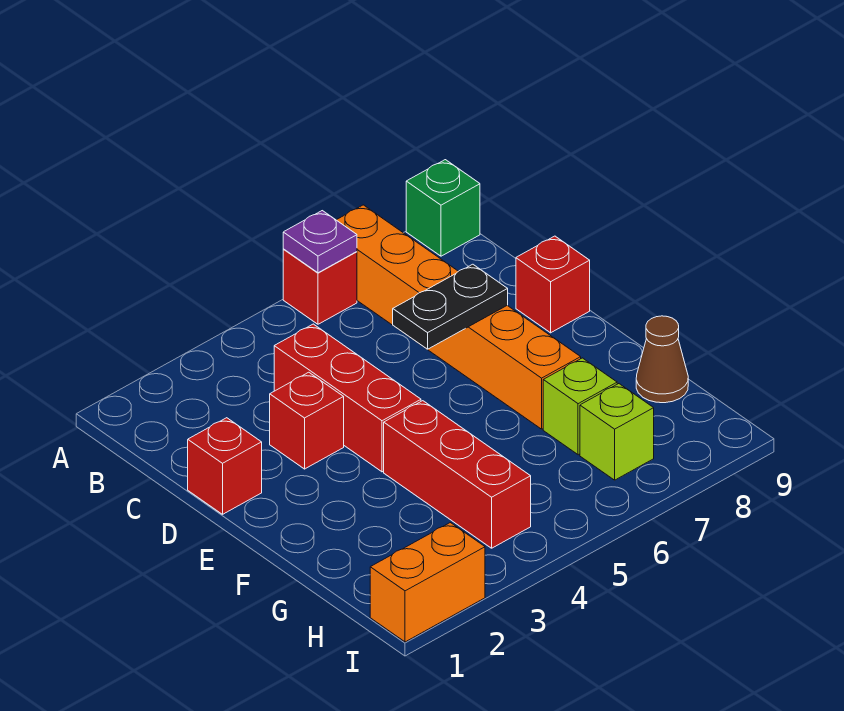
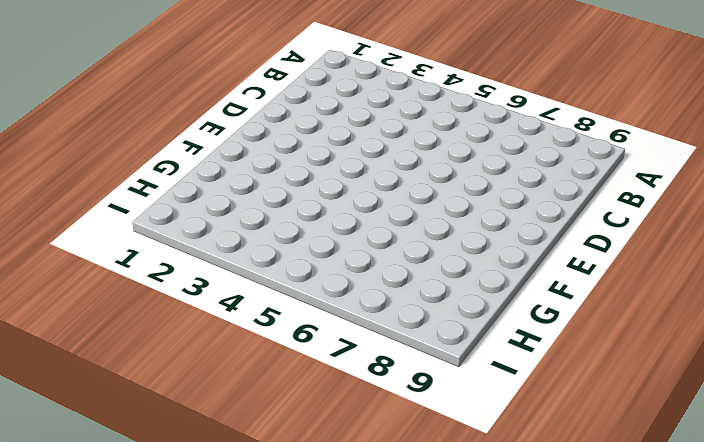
none -> red 1x1 brick [283,249,357,324]
none -> orange 1x6 brick [337,205,581,429]
none -> green 1x1 brick [406,160,480,256]

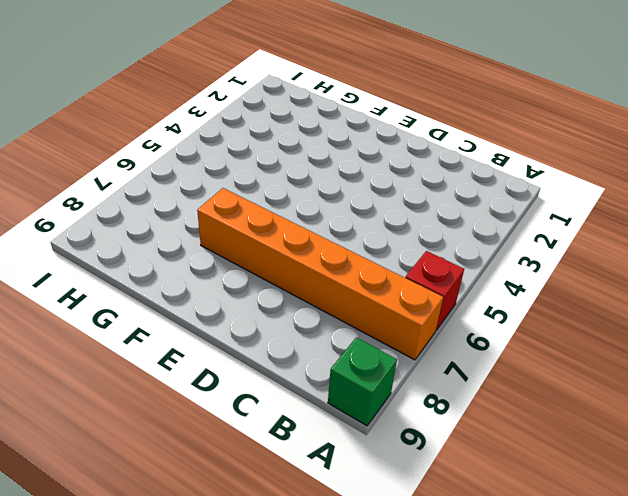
none -> red 1x3 brick [274,324,421,472]
none -> red 1x1 brick [188,418,262,514]
none -> red 1x1 brick [270,372,344,469]

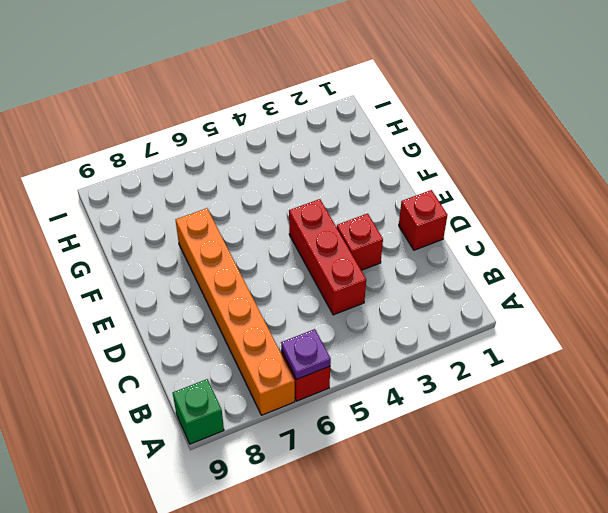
none -> red 1x1 brick [516,236,590,333]
none -> red 1x3 brick [384,401,531,548]
none -> lime 1x1 brick [543,358,617,455]

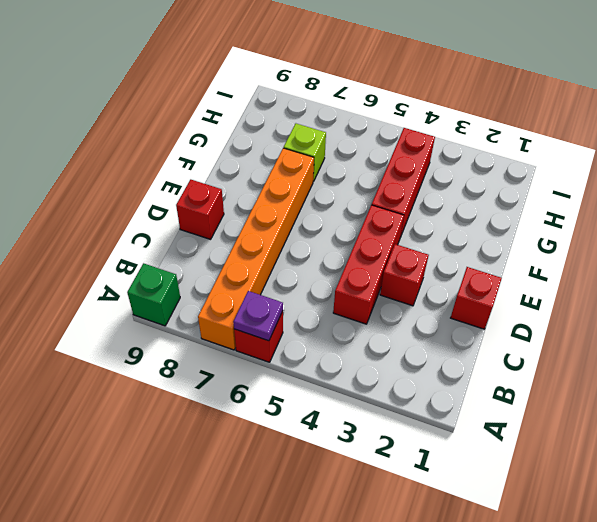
none -> brown 1x1 cone [636,316,688,403]
none -> lime 1x1 brick [580,384,654,480]
none -> orange 1x2 brick [370,523,485,642]

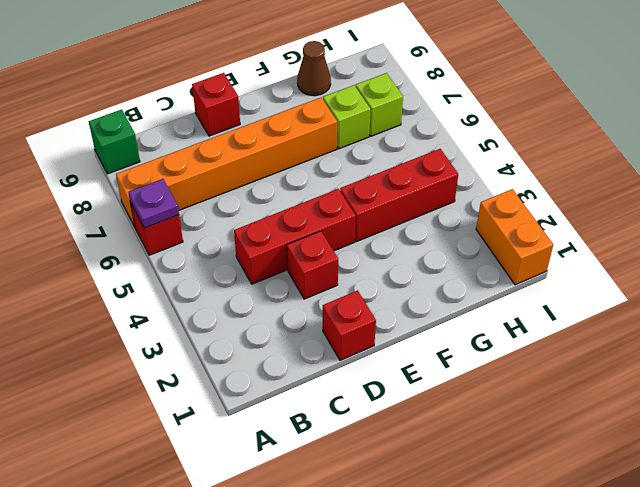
none -> black 1x2 plate [393,264,508,349]

